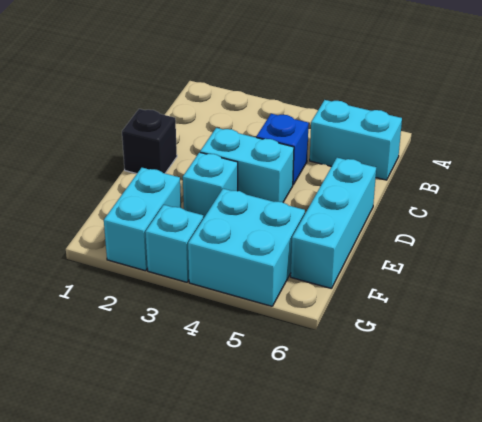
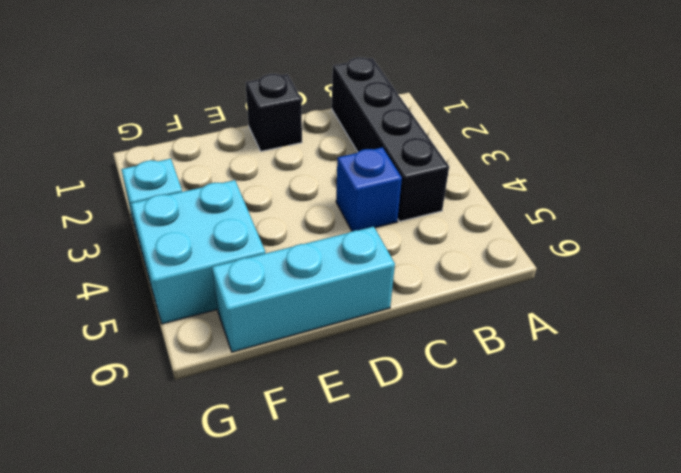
black 1x4 brick [332,57,449,222] -> none
none -> cyan 1x2 brick [310,100,402,180]
none -> cyan 1x2 brick [200,128,294,202]

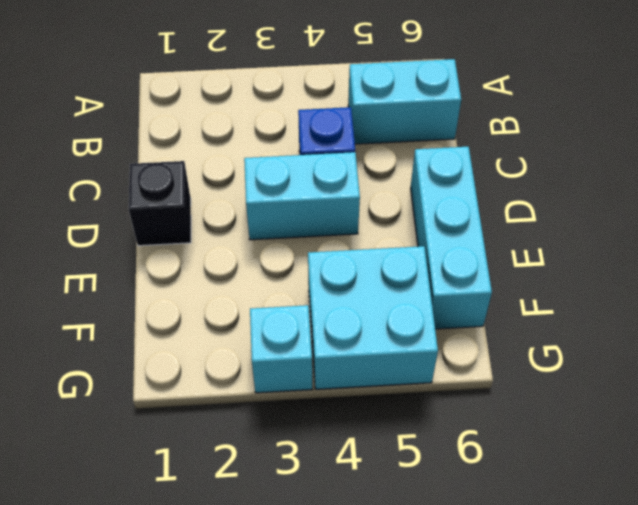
none -> cyan 1x1 brick [183,152,238,218]
none -> cyan 1x2 brick [104,168,181,271]

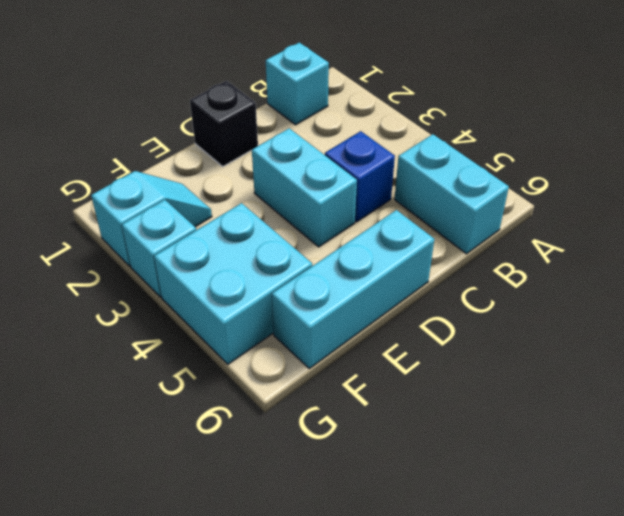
cyan 1x1 brick [266,42,329,125] -> cyan 1x1 brick moved to [183,152,238,218]
cyan 1x2 slope [91,171,212,266] -> cyan 1x2 brick [104,168,181,271]

